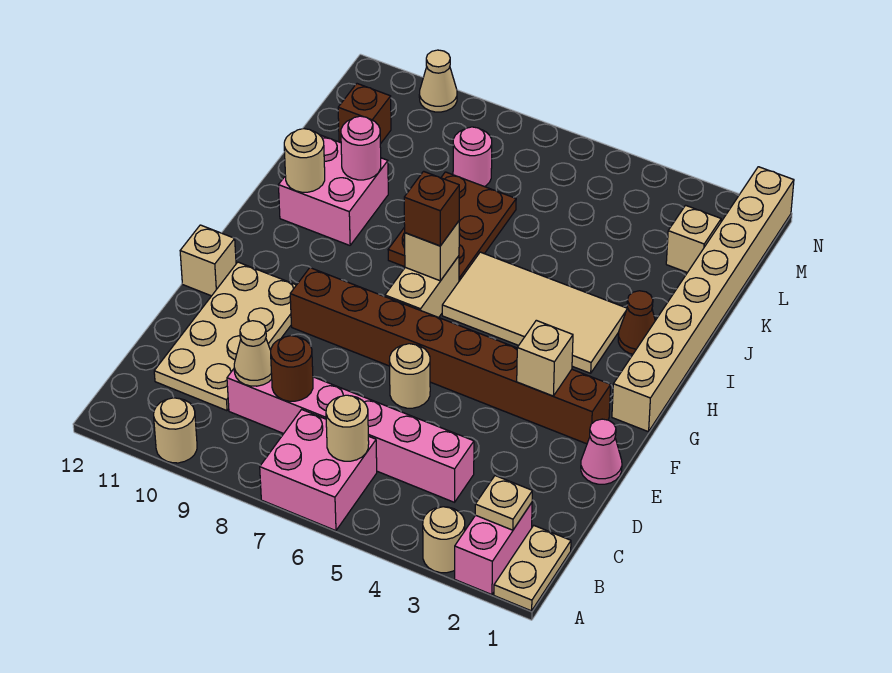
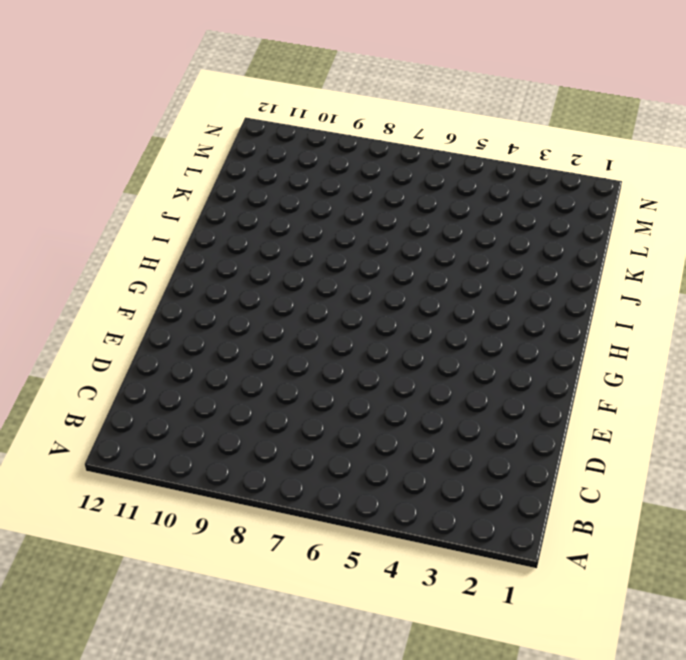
none -> tan 1x2 plate [494,526,571,611]
none -> pink 1x2 brick [455,503,532,595]
none -> tan 1x1 round brick [423,507,465,573]
none -> pink 2x2 brick [260,410,377,531]

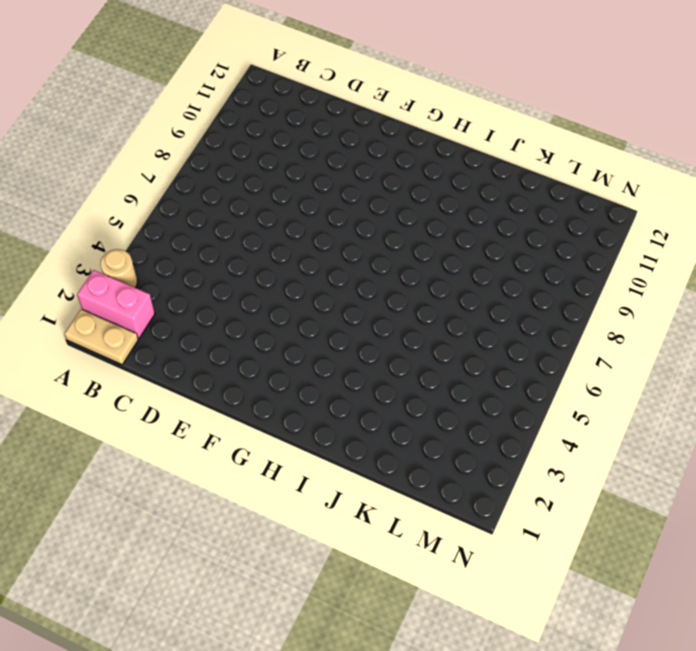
none -> pink 2x2 brick [260,410,377,531]
none -> tan 1x1 round brick [154,398,197,463]
none -> pink 1x6 brick [227,369,474,502]
none -> tan 2x4 plate [154,262,296,411]

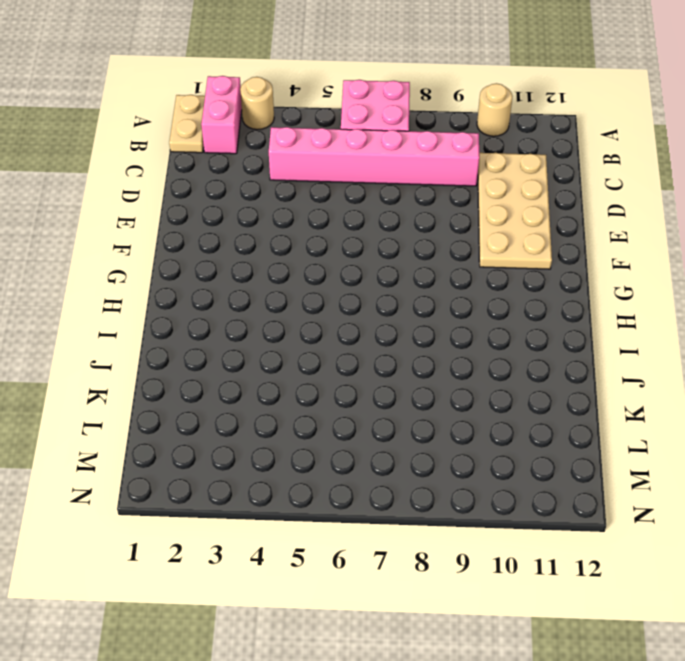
none -> pink 1x1 cone [581,419,622,484]
none -> tan 1x1 round brick [389,344,430,408]
none -> brown 1x8 brick [290,268,611,444]
none -> tan 1x1 brick [180,225,236,296]

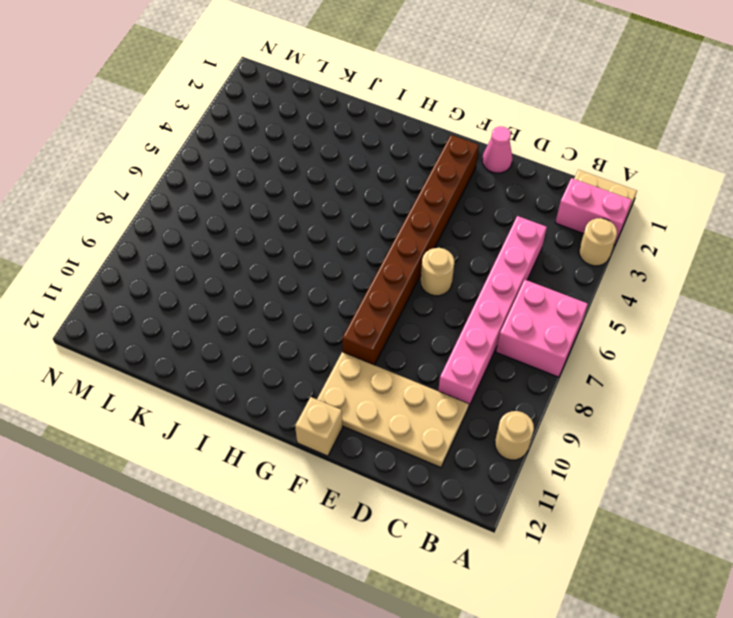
none -> tan 1x8 brick [612,167,794,432]
none -> tan 1x2 brick [385,256,459,318]
none -> tan 2x4 tile [442,252,627,373]
none -> brown 1x1 cone [618,291,655,354]

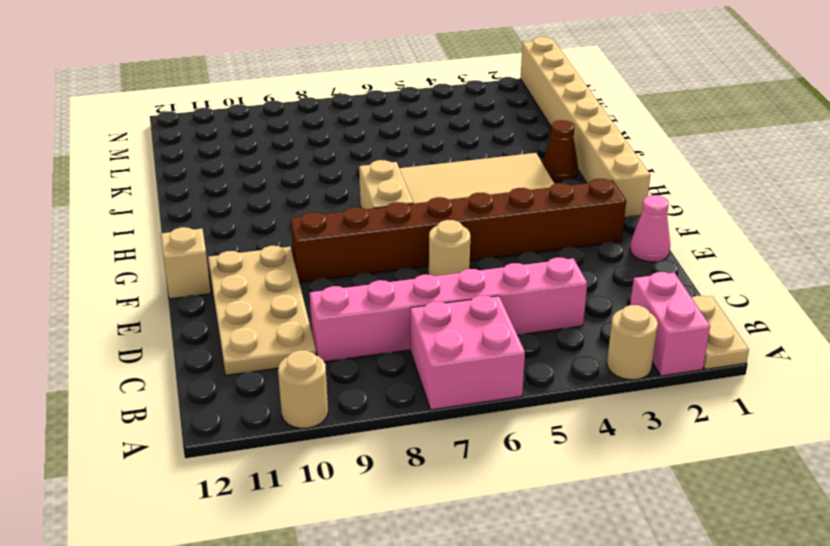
none -> brown 2x3 plate [388,172,516,281]
none -> pink 2x2 brick [278,135,388,245]
none -> tan 1x1 brick [666,205,721,273]
none -> pink 1x1 round brick [453,127,492,187]

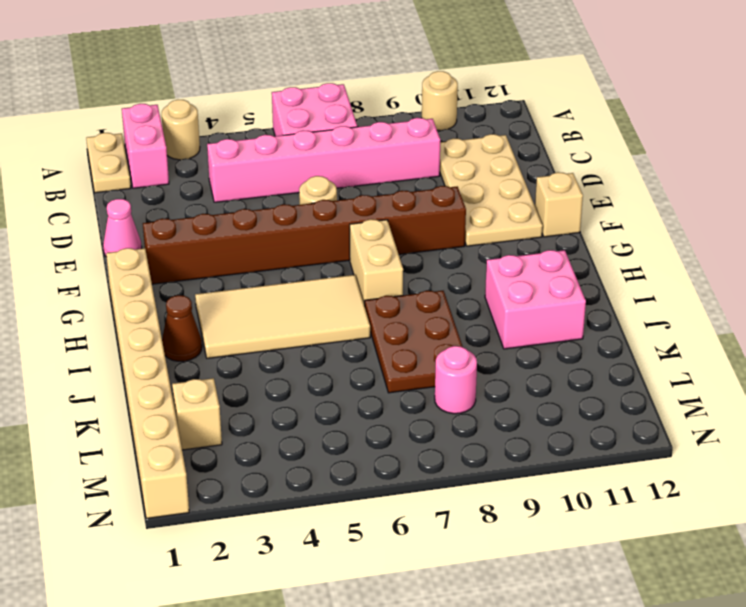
none -> brown 1x1 brick [338,84,391,144]
none -> tan 1x1 cone [419,50,457,112]
none -> tan 1x1 plate [475,476,532,530]
none -> tan 1x1 round brick [326,395,369,461]

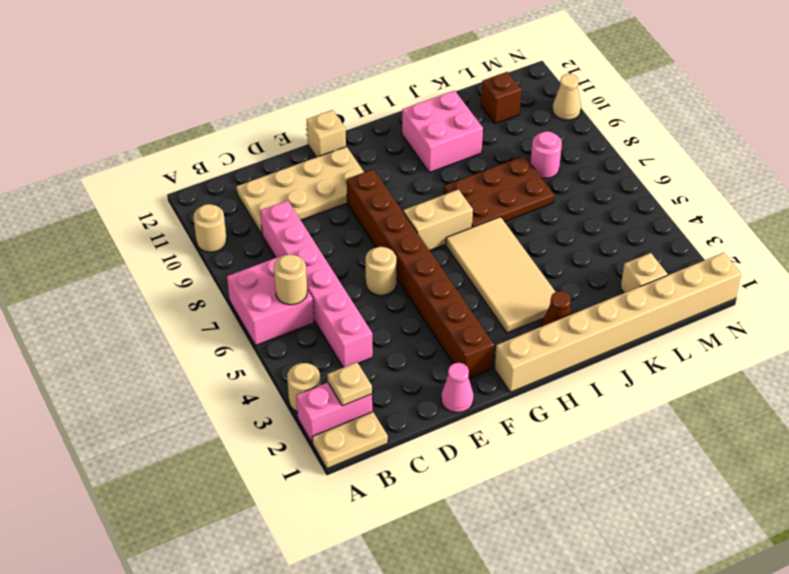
none -> brown 1x1 round brick [271,336,313,401]
none -> tan 1x1 cone [234,321,272,386]
none -> tan 1x1 brick [517,320,573,396]
none -> tan 1x1 brick [405,221,459,281]

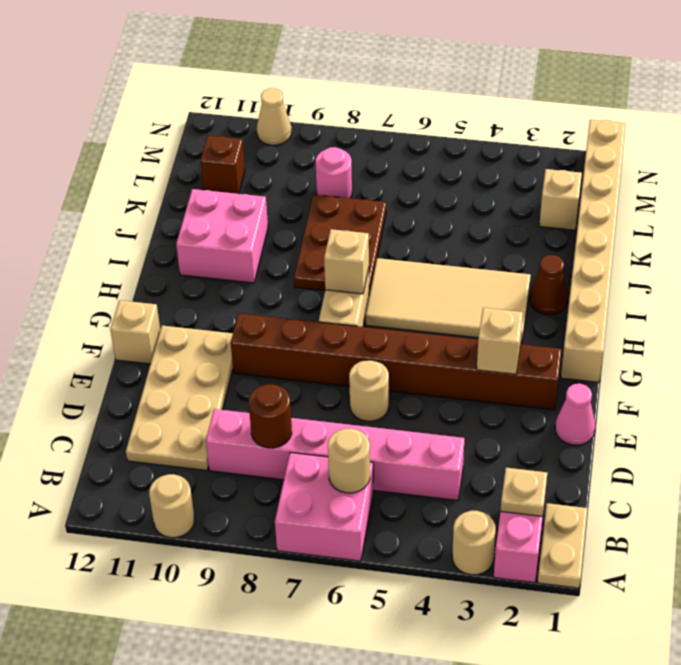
none -> tan 1x1 cone [234,321,272,386]
none -> tan 1x1 round brick [284,129,325,192]
none -> pink 1x1 round brick [341,116,381,180]
none -> brown 1x1 brick [404,171,459,246]

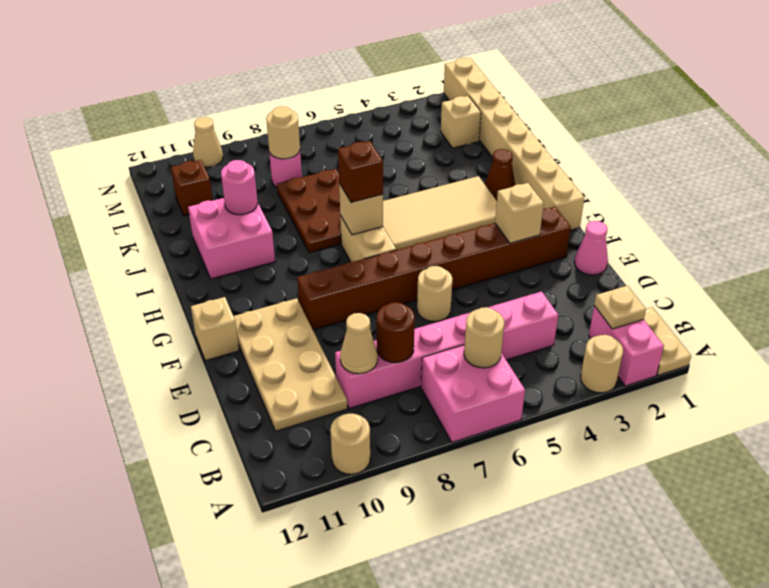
tan 1x1 round brick [266,106,300,159] -> tan 1x1 round brick moved to [284,129,325,192]

